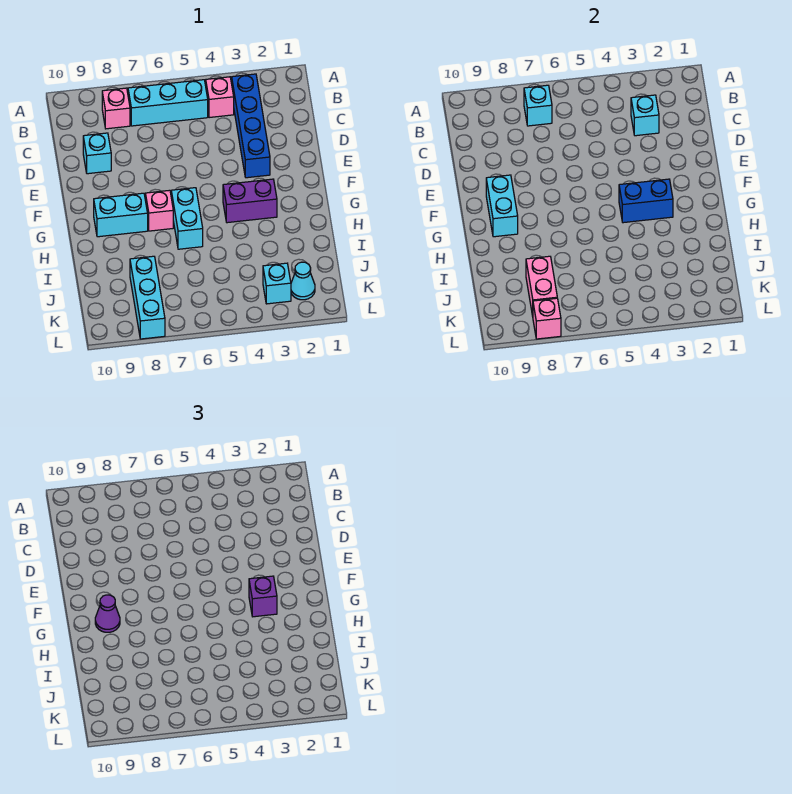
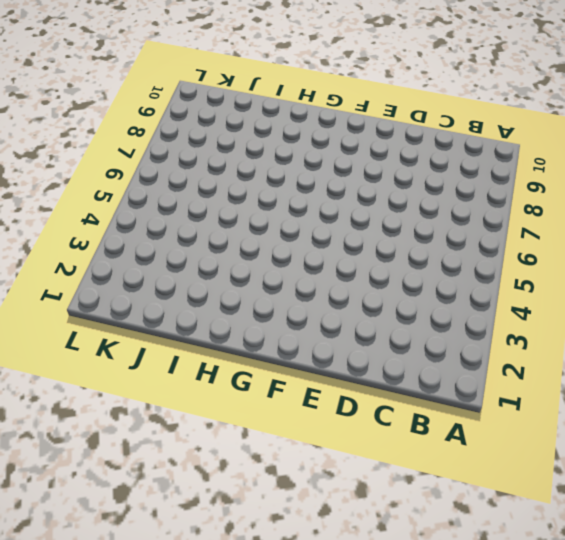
none -> blue 1x4 brick [232,74,270,178]
none -> pink 1x1 brick [206,77,234,118]
none -> cyan 1x3 brick [128,80,208,126]

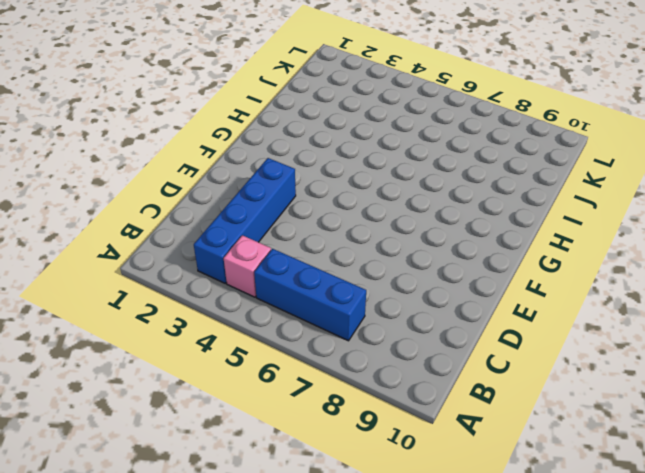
blue 1x3 brick [254,249,366,341] -> cyan 1x3 brick [128,80,208,126]
none -> pink 1x1 brick [102,88,130,129]
none -> cyan 1x1 brick [83,133,111,174]
none -> purple 1x2 brick [223,179,277,223]

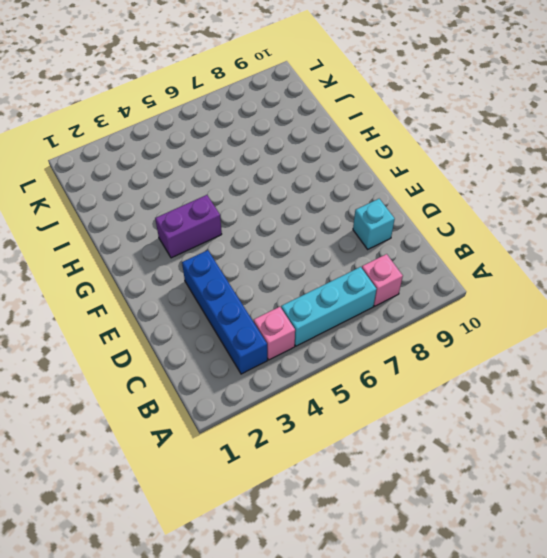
none -> cyan 1x2 brick [171,188,203,249]
none -> pink 1x1 brick [145,190,173,231]
none -> cyan 1x2 brick [94,193,148,237]

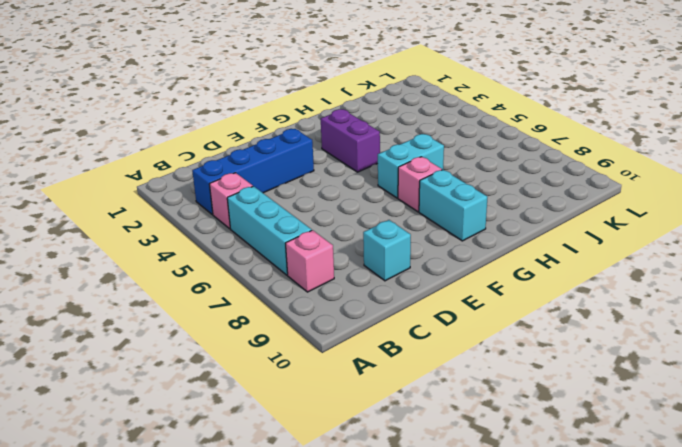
none -> cyan 1x3 brick [130,256,165,339]
none -> cyan 1x1 cone [291,262,315,300]
none -> cyan 1x1 brick [263,263,291,304]

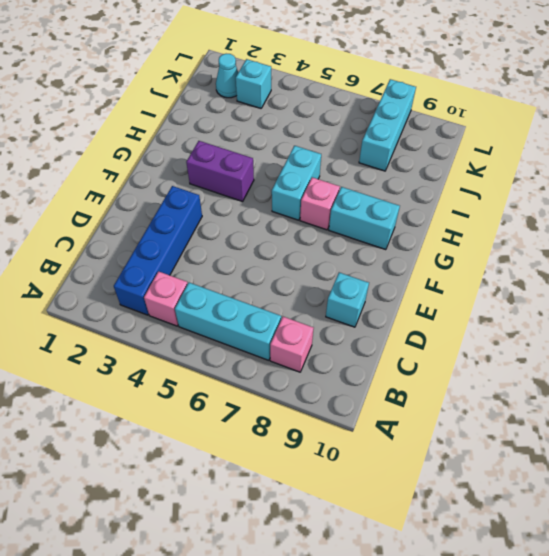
none -> cyan 1x1 brick [524,85,552,126]
none -> cyan 1x1 brick [631,95,659,136]
none -> cyan 1x2 brick [486,175,518,237]

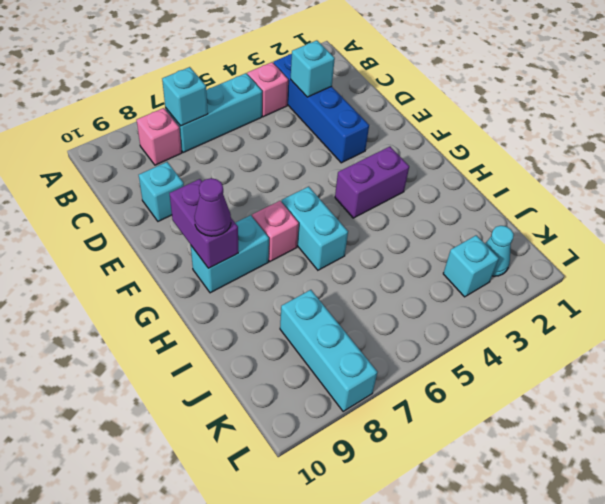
purple 1x2 brick [170,179,238,268] -> cyan 1x2 brick [486,175,518,237]
none -> blue 1x2 brick [619,179,673,223]
none -> pink 1x2 brick [526,256,557,316]
none -> pink 1x1 brick [533,298,561,339]

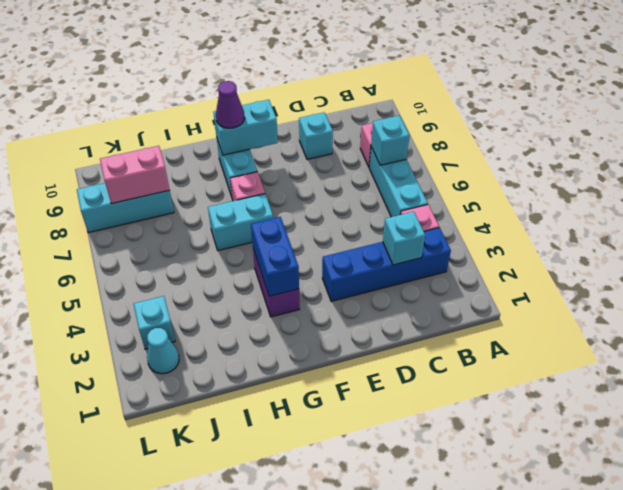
none -> pink 1x1 brick [533,298,561,339]
none -> purple 1x1 brick [249,576,277,617]

